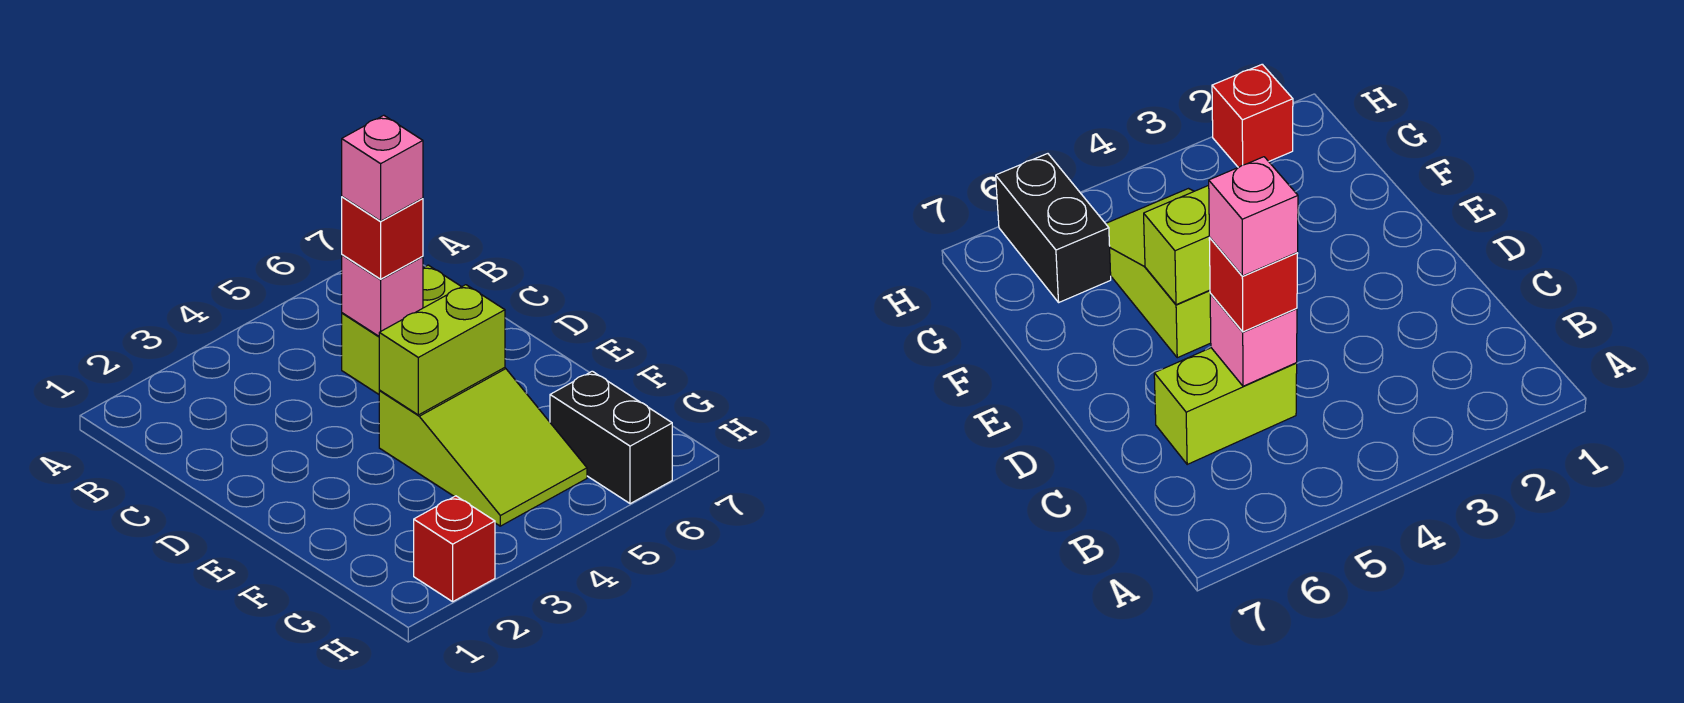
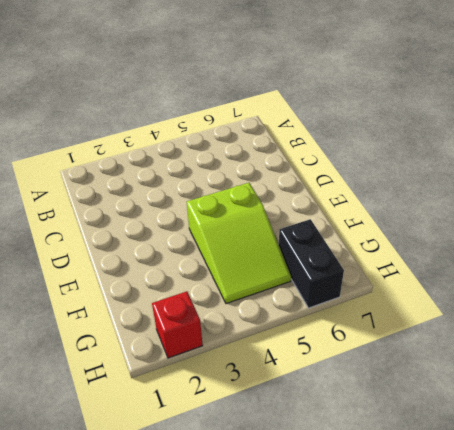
none -> lime 1x2 brick [342,265,461,394]
none -> pink 1x1 brick [342,255,423,336]

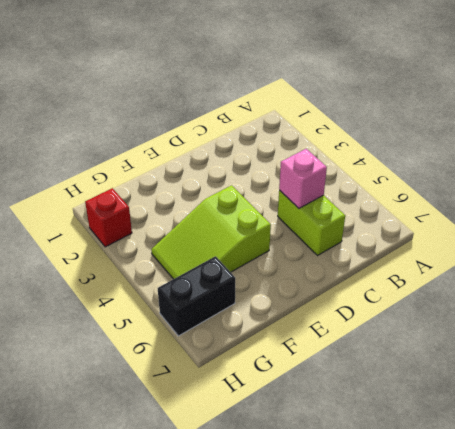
none -> lime 1x2 brick [379,285,505,415]
none -> red 1x1 brick [342,197,423,279]

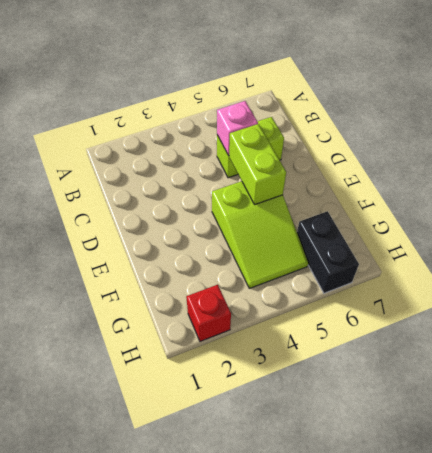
lime 1x2 brick [229,124,286,205] -> lime 1x2 brick turned to [379,285,505,415]
none -> red 1x1 brick [342,197,423,279]
none -> pink 1x1 brick [342,115,423,221]

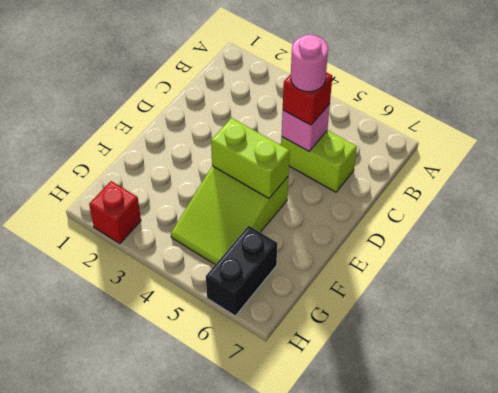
pink 1x1 round brick [291,35,328,92] -> pink 1x1 brick [342,115,423,221]

